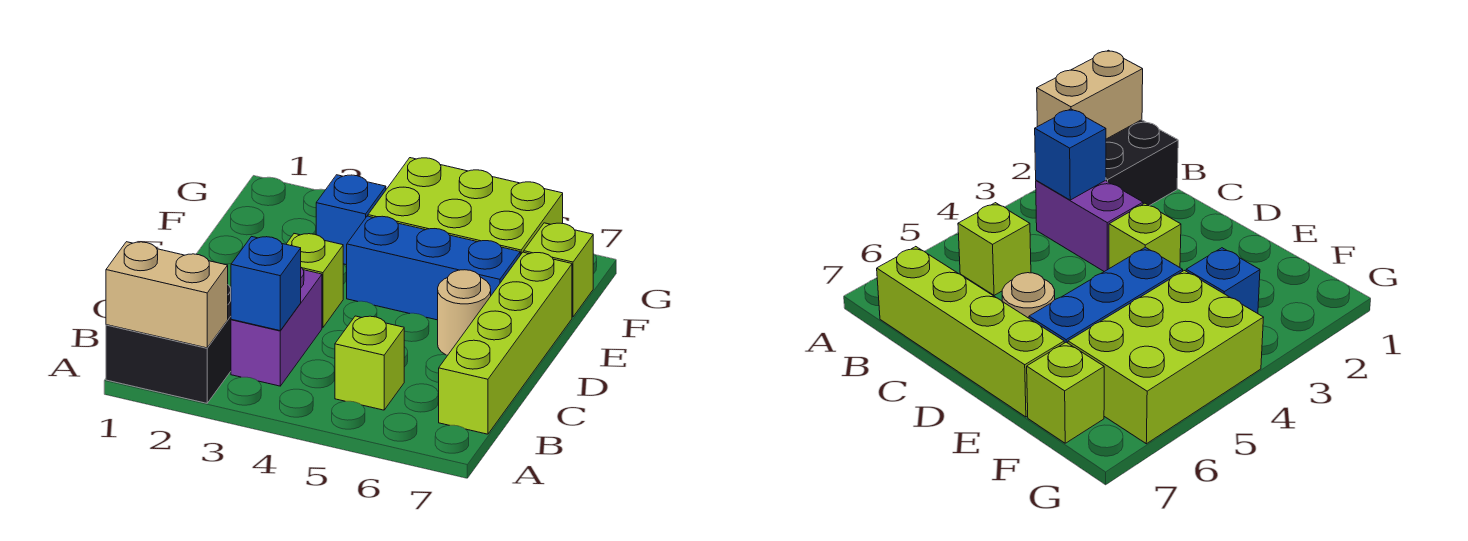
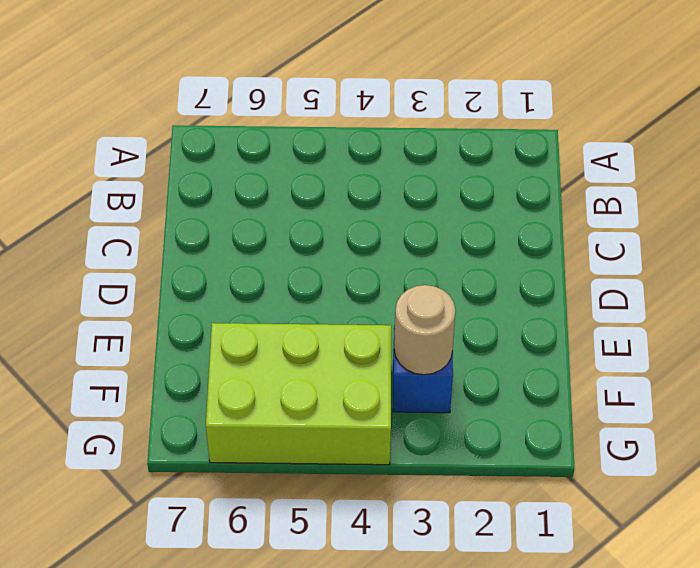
tan 1x1 round brick [394,285,456,375] -> tan 1x1 round brick moved to [438,270,491,355]
none -> black 2x2 brick [106,285,231,403]
none -> purple 1x2 brick [231,268,322,386]
none -> lime 1x1 brick [335,316,404,410]

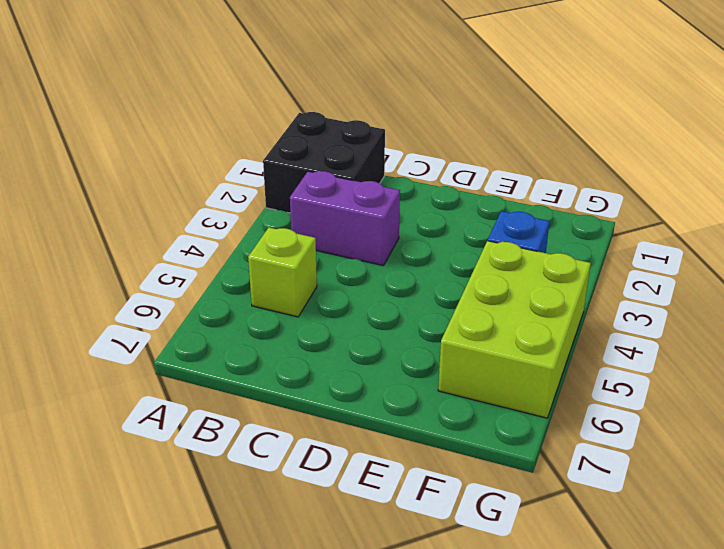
none -> lime 1x4 brick [439,252,572,434]
none -> lime 1x1 brick [286,234,343,328]
none -> tan 1x1 round brick [438,270,491,355]

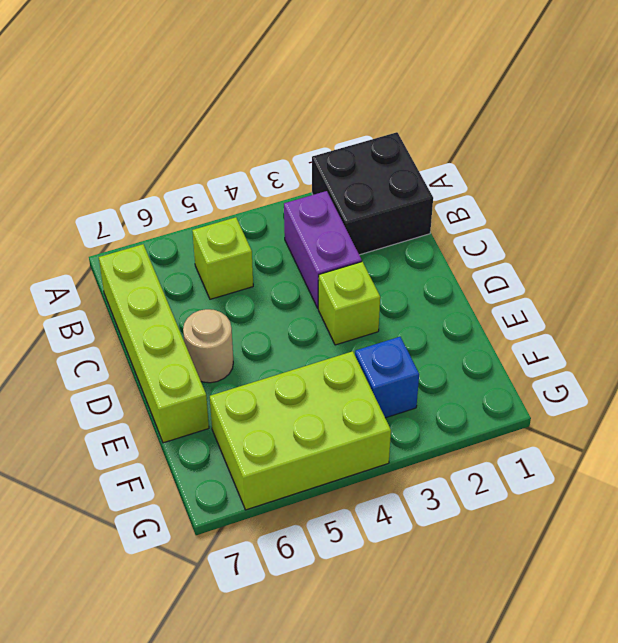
none -> blue 1x3 brick [347,216,520,320]
none -> lime 1x1 brick [524,223,593,317]
none -> tan 1x2 brick [106,242,228,348]

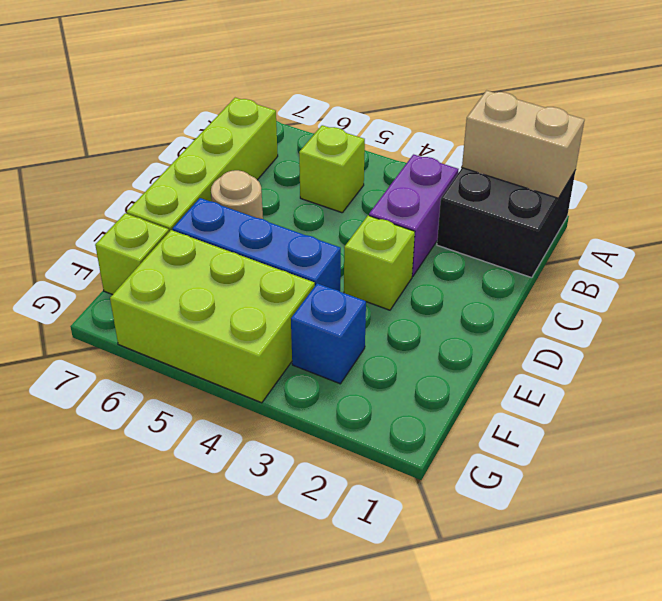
none -> blue 1x1 brick [231,237,301,331]

